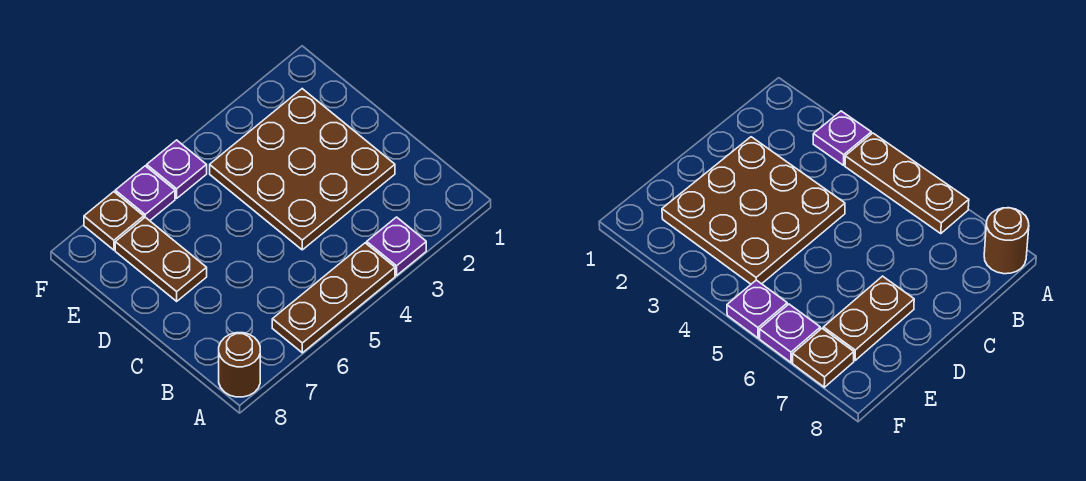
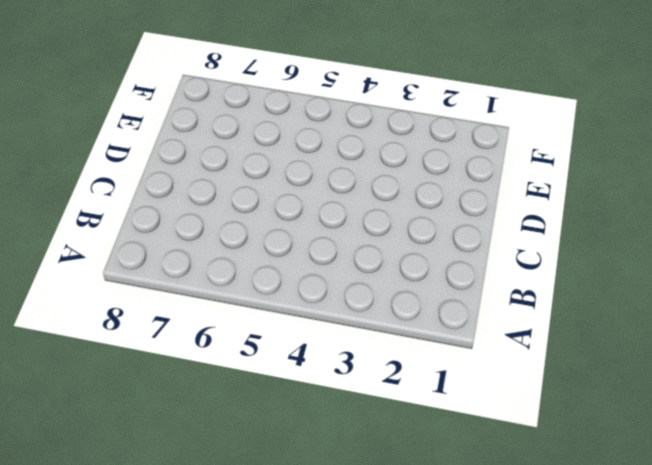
none -> purple 1x1 plate [367,217,426,276]
none -> brown 1x3 plate [272,243,395,353]

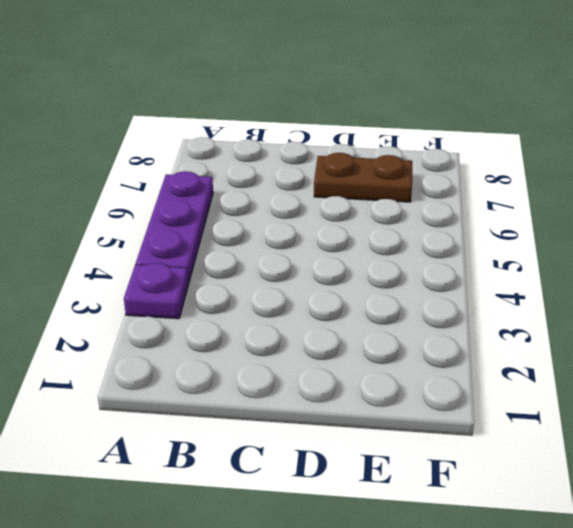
purple 1x3 plate [136,171,213,283] -> brown 1x3 plate [272,243,395,353]
none -> brown 1x1 round brick [219,333,260,397]
none -> brown 3x3 plate [210,89,395,250]

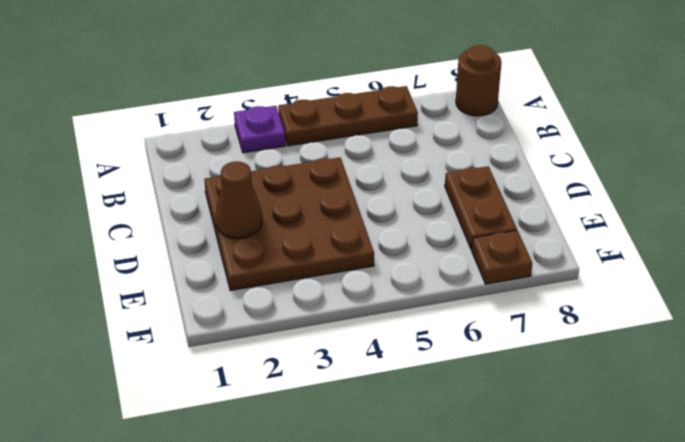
brown 1x1 cone [216,161,262,238] -> none
none -> purple 1x1 plate [147,140,207,198]
none -> purple 1x1 plate [115,166,175,221]

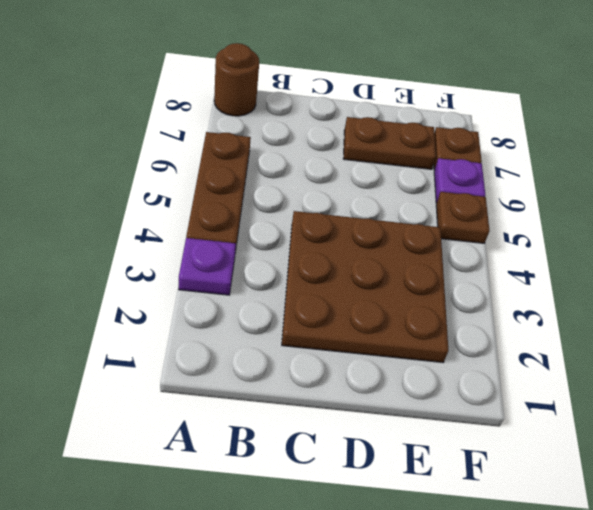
brown 1x1 plate [436,192,490,243] -> purple 1x1 plate [147,140,207,198]

